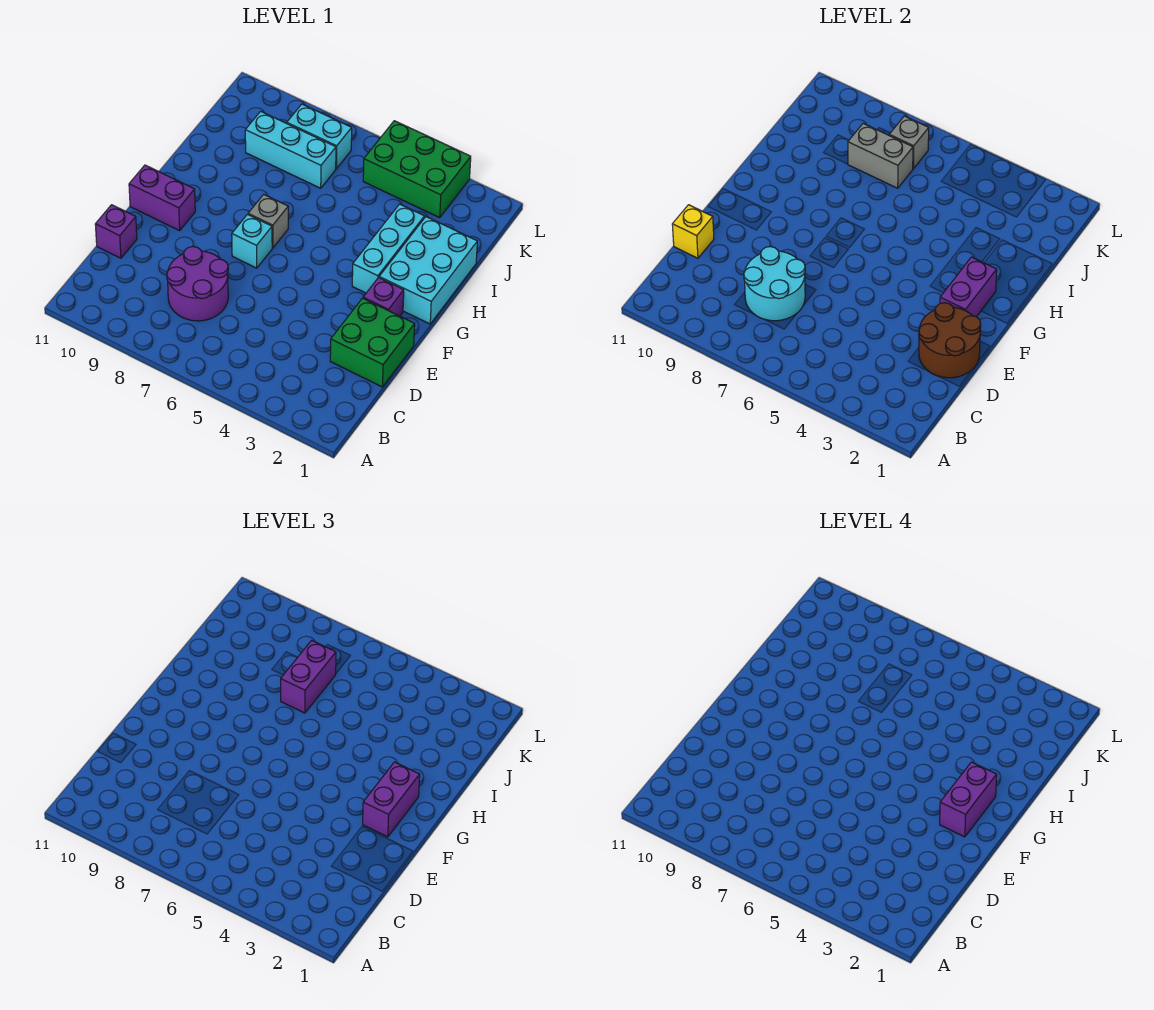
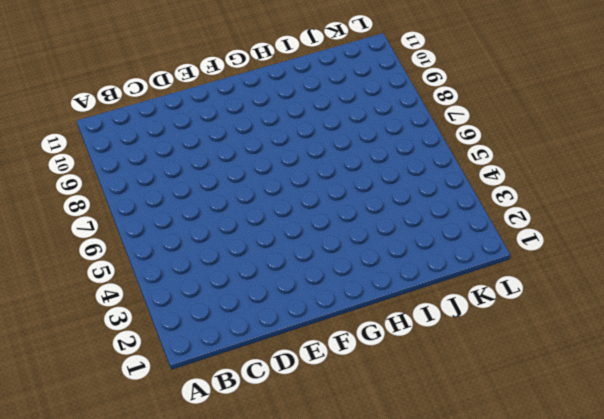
none -> purple 2x2 round brick [167,247,228,321]
none -> green 2x2 brick [330,298,415,387]
none -> purple 1x1 brick [95,205,137,258]

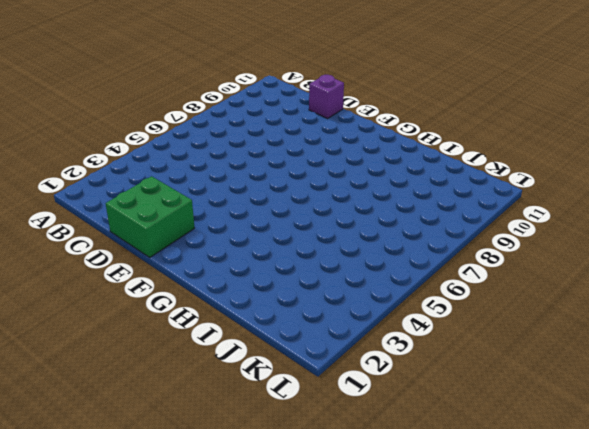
none -> purple 2x2 round brick [167,247,228,321]
none -> purple 1x1 brick [363,278,404,316]
none -> cyan 1x1 brick [232,215,272,268]

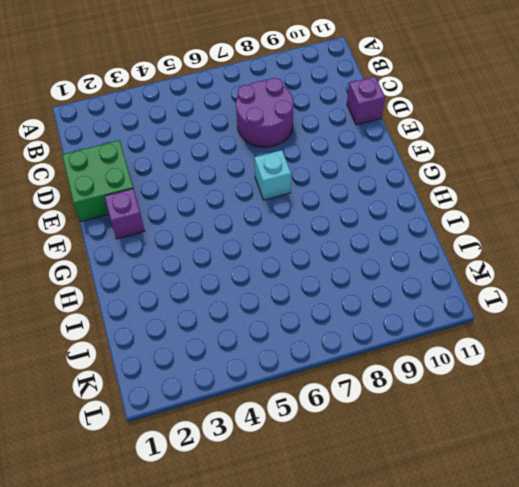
none -> purple 1x2 brick [129,165,195,231]
none -> cyan 2x3 brick [379,217,477,324]
none -> cyan 1x3 brick [352,204,425,293]

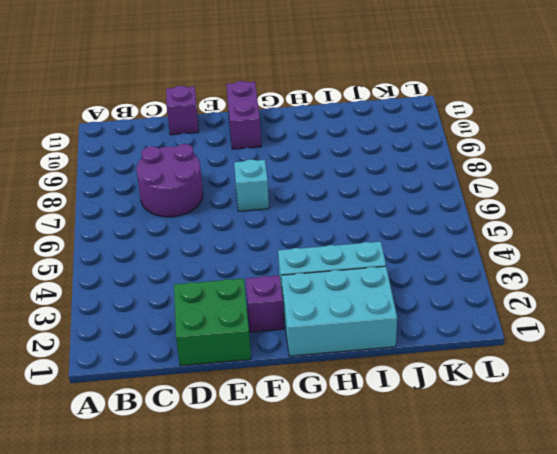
none -> grey 1x1 brick [248,195,288,248]
none -> cyan 1x3 brick [245,111,336,188]
none -> green 2x3 brick [363,121,471,218]

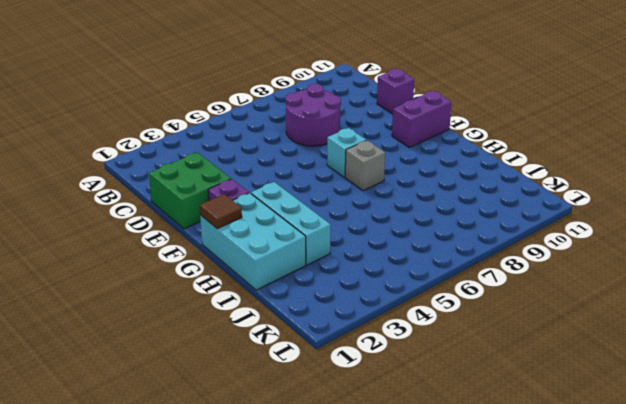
brown 1x1 tile [200,194,242,229] -> none
none -> cyan 1x3 brick [245,111,336,188]
none -> green 2x3 brick [363,121,471,218]
none -> cyan 1x2 brick [287,104,352,169]

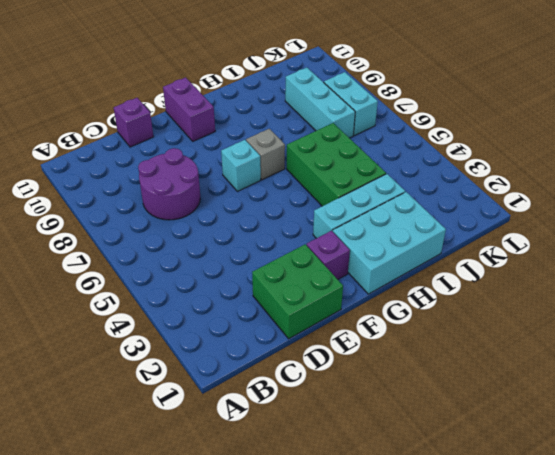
green 2x3 brick [287,123,386,206] -> green 2x3 brick moved to [363,121,471,218]
none -> cyan 2x2 round brick [744,247,805,321]
none -> brown 2x2 round brick [919,303,981,378]
none -> yellow 1x1 brick [672,205,714,258]

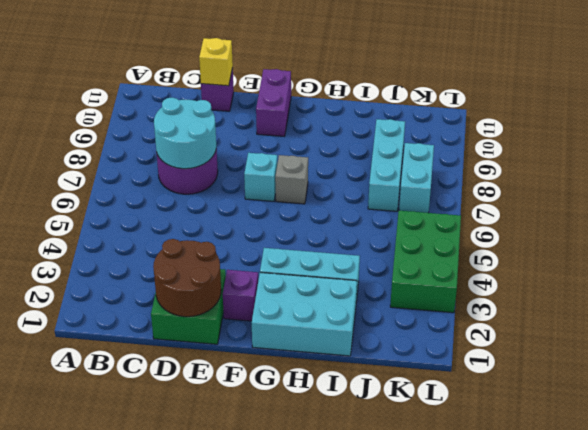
none -> purple 1x2 brick [940,257,997,317]
none -> grey 1x2 brick [848,123,913,188]
none -> grey 1x1 brick [889,116,929,169]

